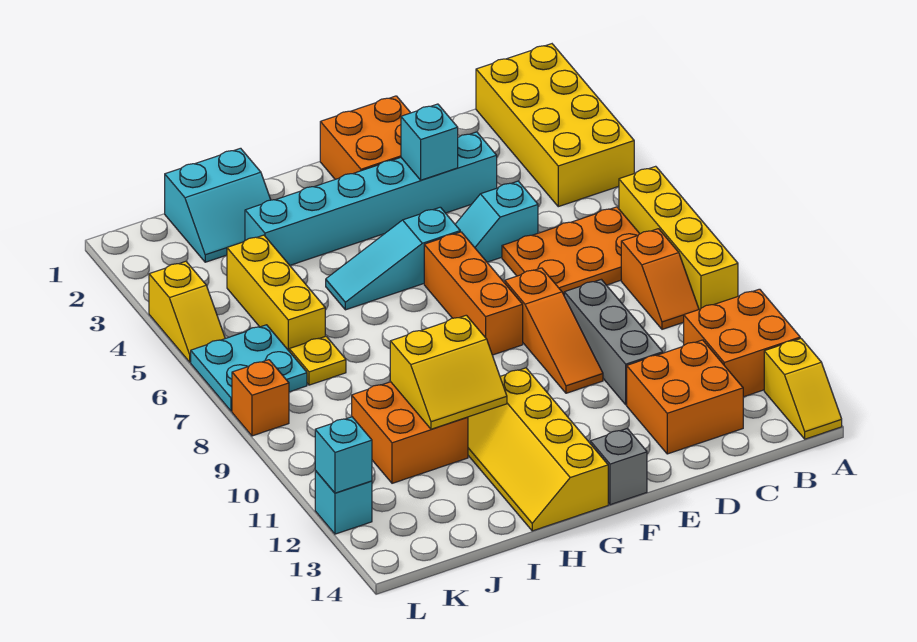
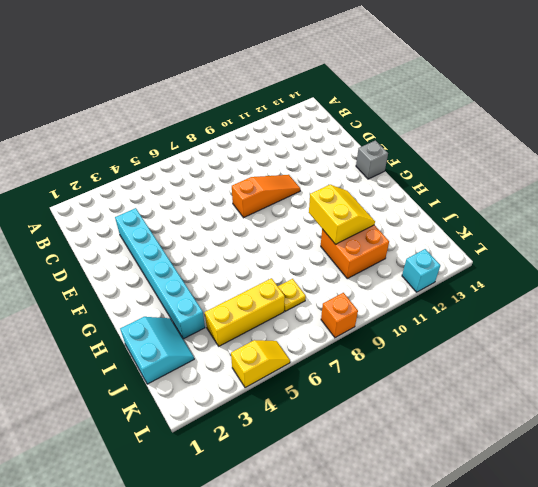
none -> yellow 2x4 brick [476,44,634,207]
none -> yellow 1x4 brick [619,166,738,309]
none -> orange 2x2 brick [684,289,800,397]

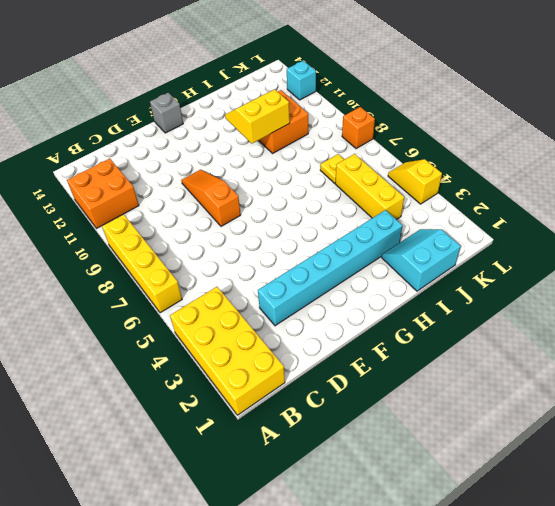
none -> yellow 1x2 slope [764,338,842,439]
none -> orange 2x3 plate [502,207,640,295]
none -> orange 1x2 slope [621,229,699,329]

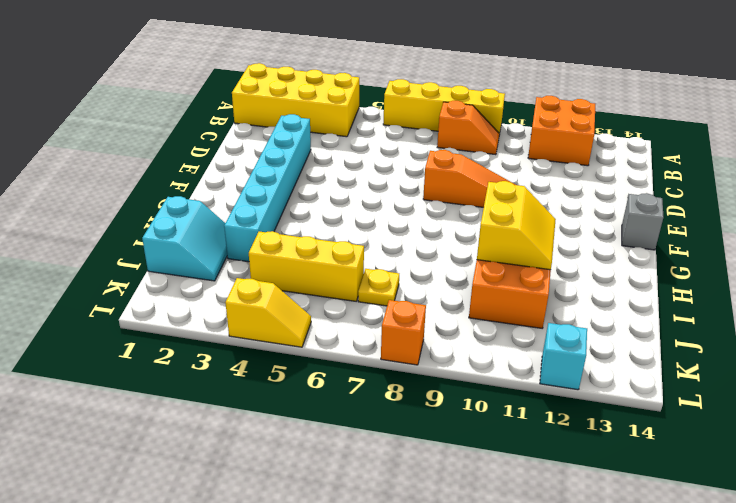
none -> yellow 1x2 slope [764,338,842,439]
none -> orange 2x3 plate [502,207,640,295]
none -> orange 2x2 brick [627,340,743,454]

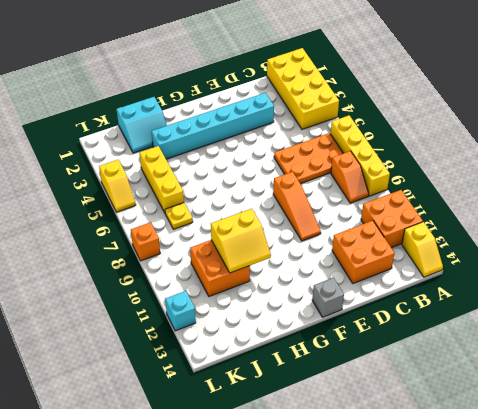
none -> cyan 1x2 slope [455,181,538,262]
none -> grey 1x3 brick [564,279,663,405]
none -> orange 2x2 brick [320,96,410,179]

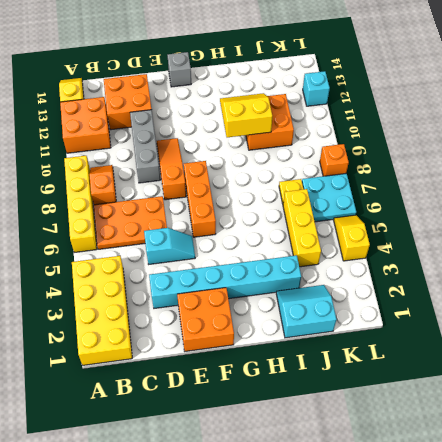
none -> cyan 1x3 slope [326,207,460,310]
none -> yellow 2x4 slope [468,368,608,531]
none -> cyan 1x1 brick [401,104,458,180]

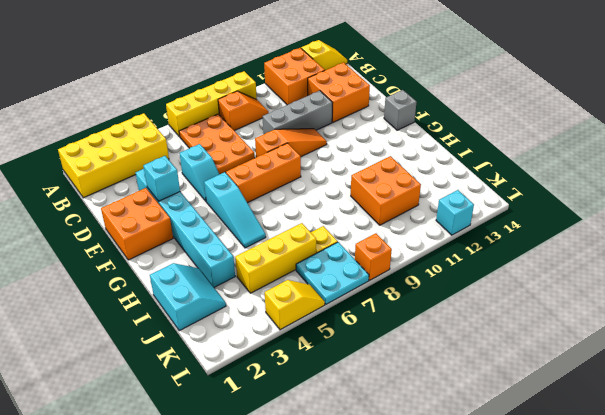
none -> yellow 2x4 slope [468,368,608,531]
none -> yellow 2x2 slope [390,315,507,429]
none -> cyan 1x1 brick [315,417,372,493]

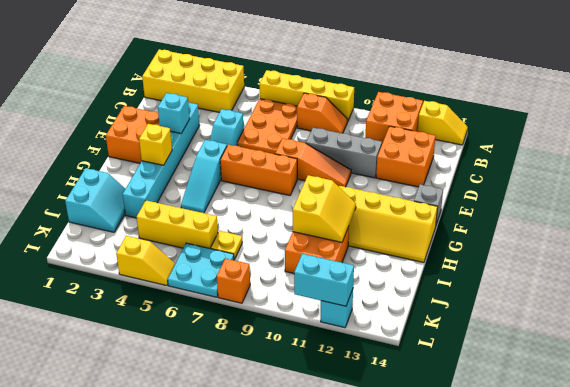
yellow 1x1 brick [139,124,172,165] -> none
cyan 1x2 brick [294,254,354,306] -> cyan 1x1 brick [315,417,372,493]

